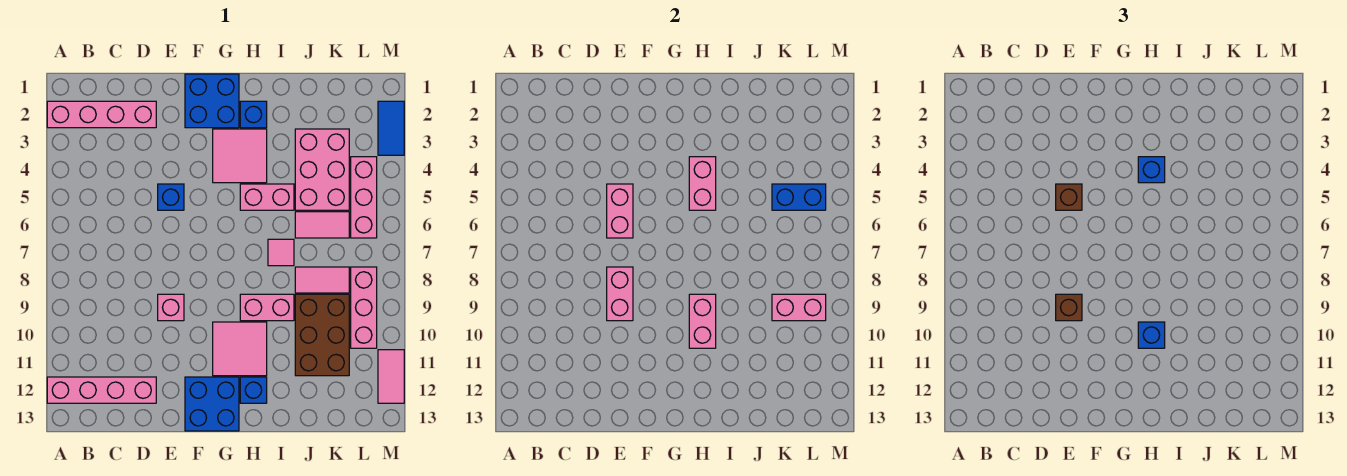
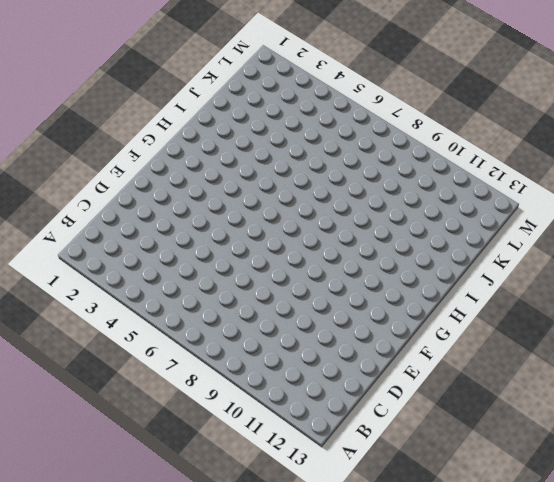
none -> pink 1x4 brick [47,101,156,128]
none -> pink 1x4 brick [47,377,156,403]
none -> blue 1x1 brick [158,184,184,210]
none -> pink 1x1 brick [158,294,184,321]

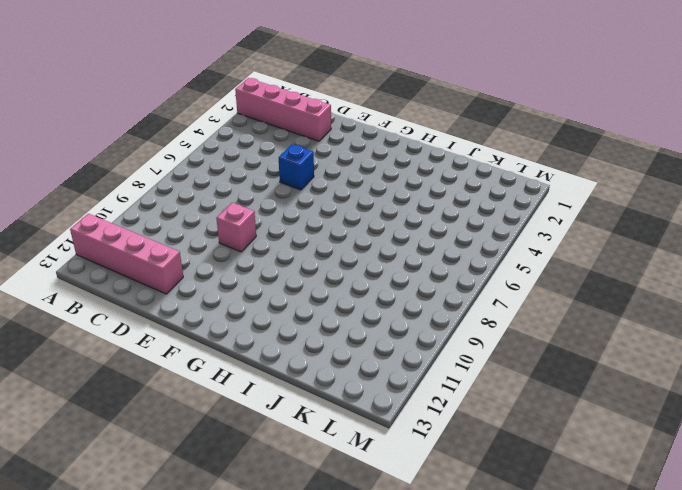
none -> blue 2x2 brick [185,74,239,128]
none -> blue 2x2 brick [185,377,239,431]
none -> pink 2x2 tile [213,129,267,183]
none -> pink 2x2 tile [213,322,267,376]

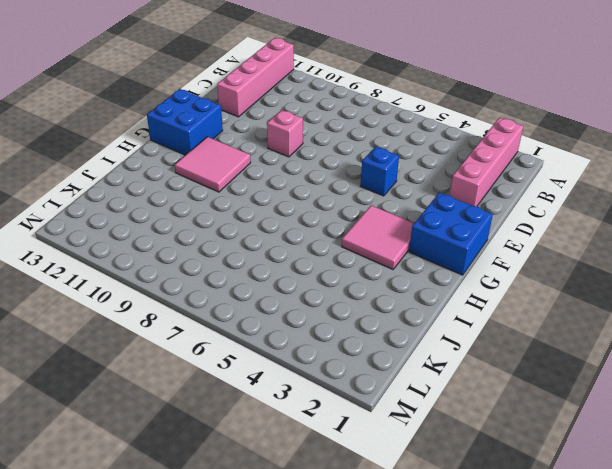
none -> blue 1x1 brick [240,101,267,128]
none -> pink 1x2 brick [240,184,294,210]
none -> pink 1x2 brick [240,294,294,321]
none -> blue 1x1 brick [240,377,267,403]

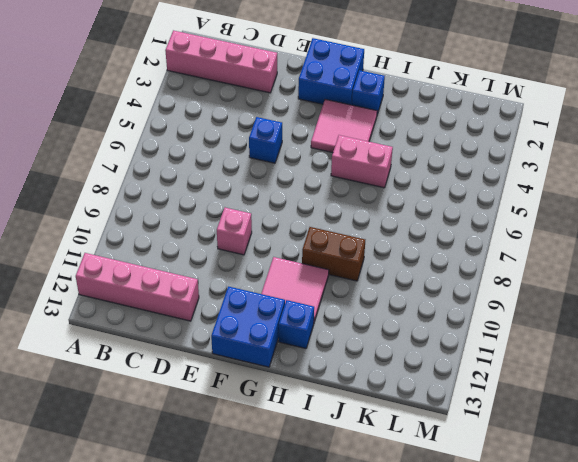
brown 1x2 brick [302,227,365,281] -> pink 1x2 brick [240,294,294,321]
none -> pink 1x1 tile [268,239,294,266]
none -> pink 2x3 brick [295,129,349,210]
none -> pink 1x2 tile [295,212,349,238]
none -> pink 1x2 tile [295,267,349,293]

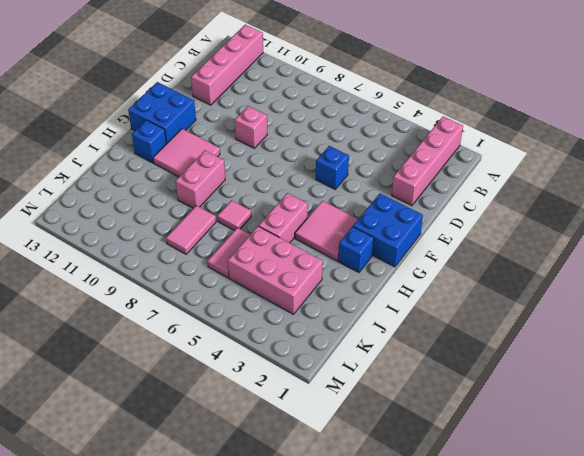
none -> brown 2x3 brick [295,294,349,376]
none -> pink 1x3 brick [351,157,377,238]
none -> pink 1x3 brick [351,267,377,348]
none -> blue 1x2 tile [378,101,404,155]

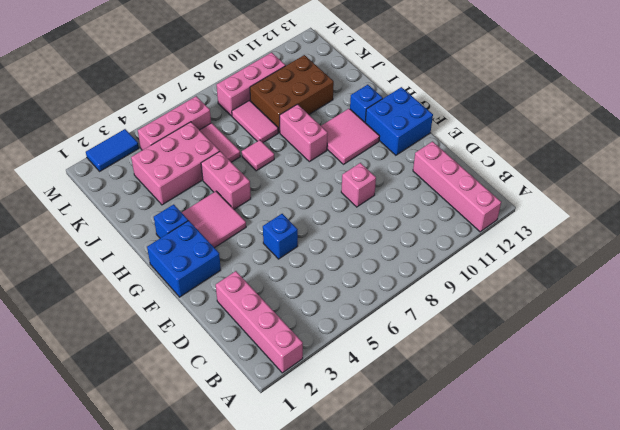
none -> pink 1x2 tile [378,350,404,403]
none -> pink 1x2 brick [607,184,633,238]
none -> pink 1x2 brick [607,267,633,321]
none -> pink 1x2 brick [689,157,716,210]

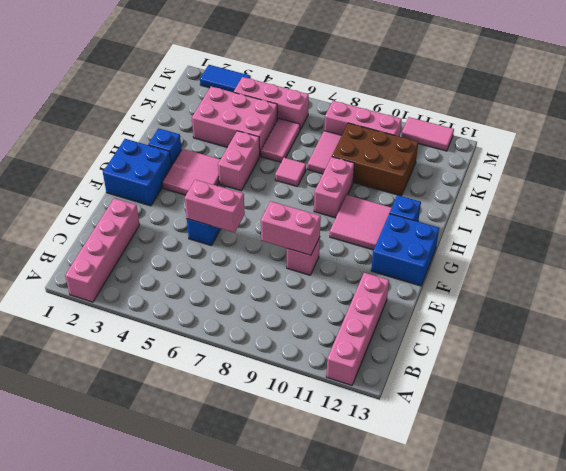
none -> pink 1x2 brick [689,157,716,210]
none -> pink 1x2 brick [689,294,716,348]
none -> blue 1x2 brick [772,184,826,210]
none -> pink 1x2 brick [772,294,826,321]

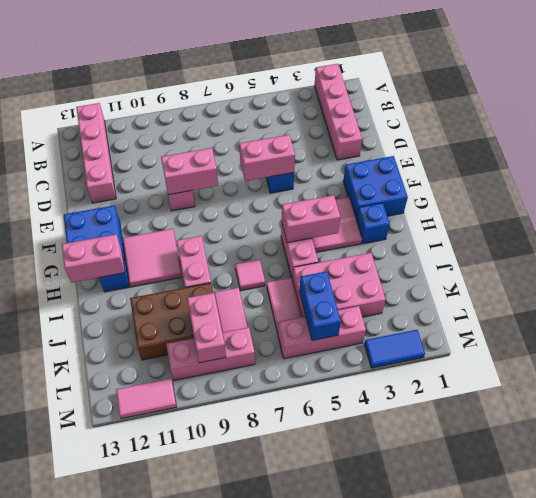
pink 1x2 brick [62,235,125,283] -> pink 1x2 brick moved to [689,294,716,348]
none -> brown 1x1 brick [1056,184,1082,210]
none -> brown 1x1 brick [1056,294,1082,321]
none -> blue 1x1 brick [1138,157,1165,183]
none -> blue 1x1 brick [1138,322,1165,348]

